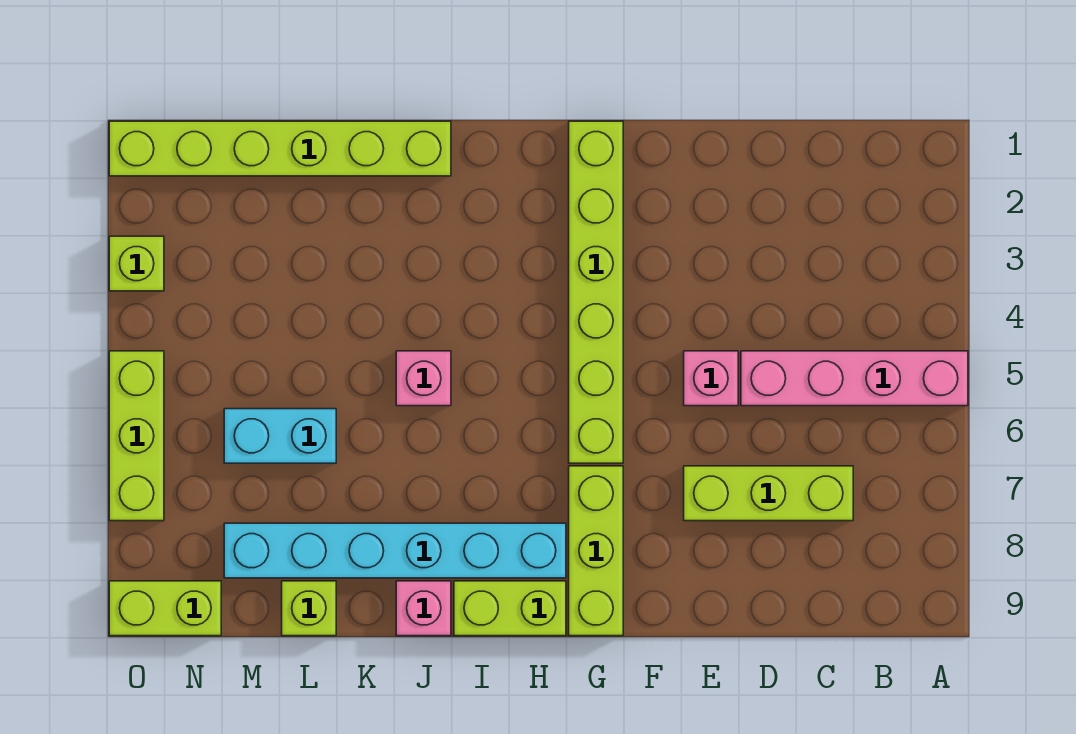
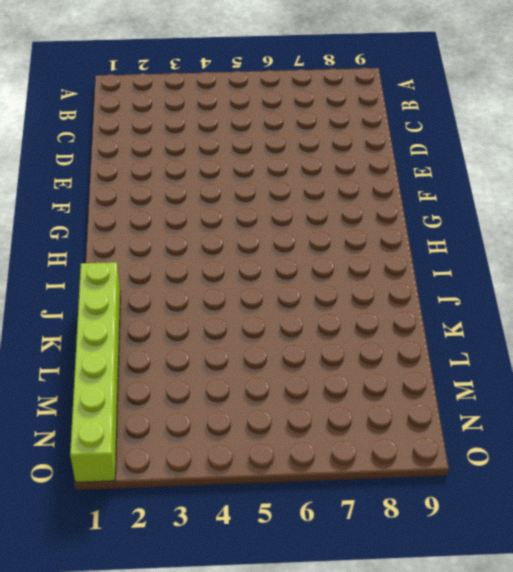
none -> pink 1x4 brick [741,351,968,406]
none -> lime 1x3 brick [684,466,853,521]
none -> pink 1x1 brick [684,351,738,406]

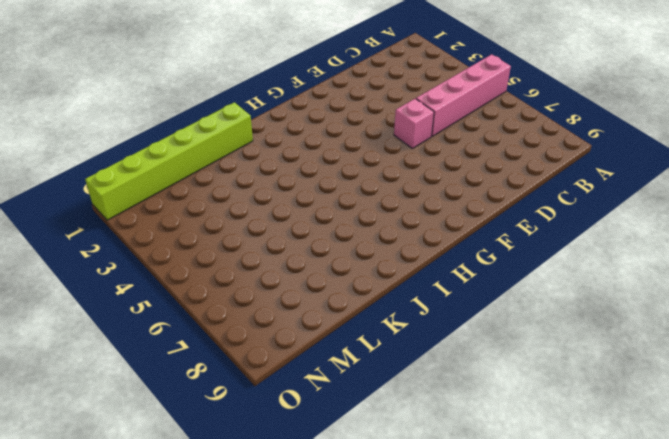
none -> lime 1x3 brick [684,466,853,521]
none -> lime 1x6 brick [569,121,623,463]
none -> lime 1x3 brick [569,466,623,636]

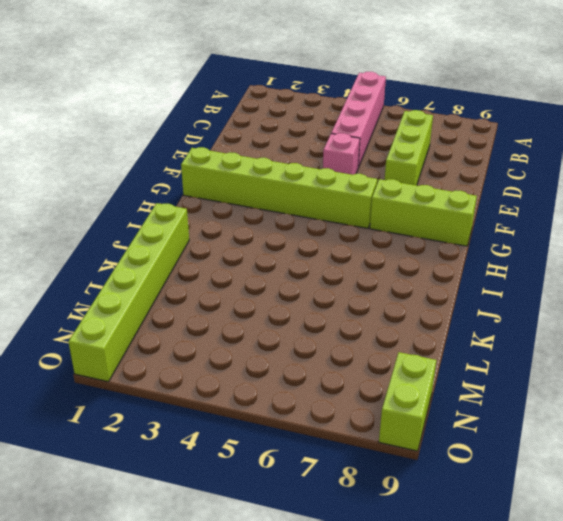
none -> cyan 1x6 brick [224,523,566,578]
none -> lime 1x2 brick [454,581,566,636]
none -> pink 1x1 brick [396,351,451,406]

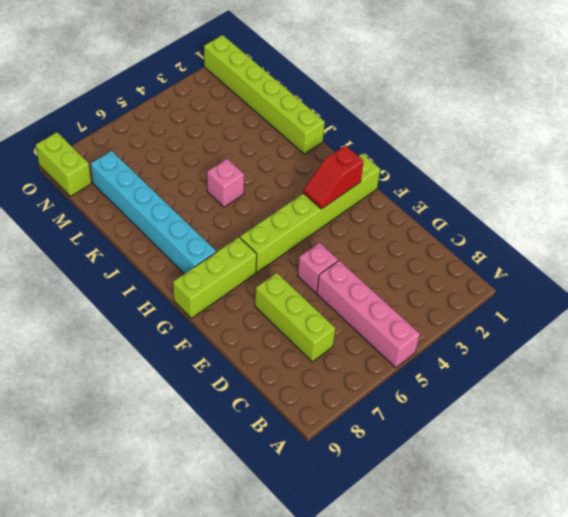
red 1x2 slope [303,145,364,209] -> none
none -> lime 1x2 brick [454,581,566,636]
none -> pink 1x1 brick [396,581,451,636]
none -> cyan 1x2 brick [224,409,336,463]

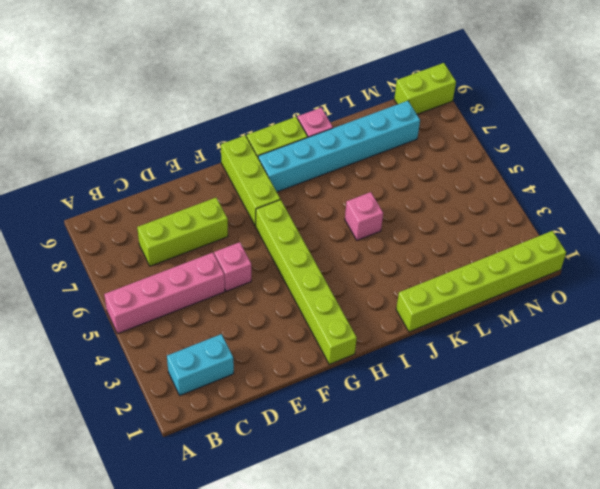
cyan 1x2 brick [167,334,234,395] -> cyan 1x2 brick moved to [224,409,336,463]
none -> lime 1x1 brick [282,581,336,636]
none -> lime 1x1 brick [109,236,164,291]
none -> lime 1x3 brick [109,351,164,521]

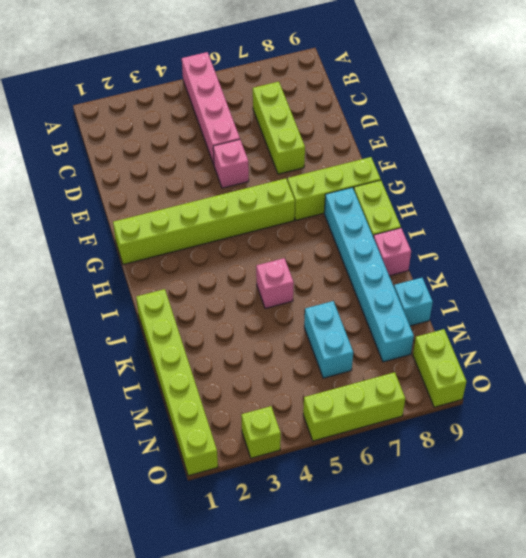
cyan 1x1 brick [394,278,433,326] -> lime 1x1 brick [282,581,336,636]

